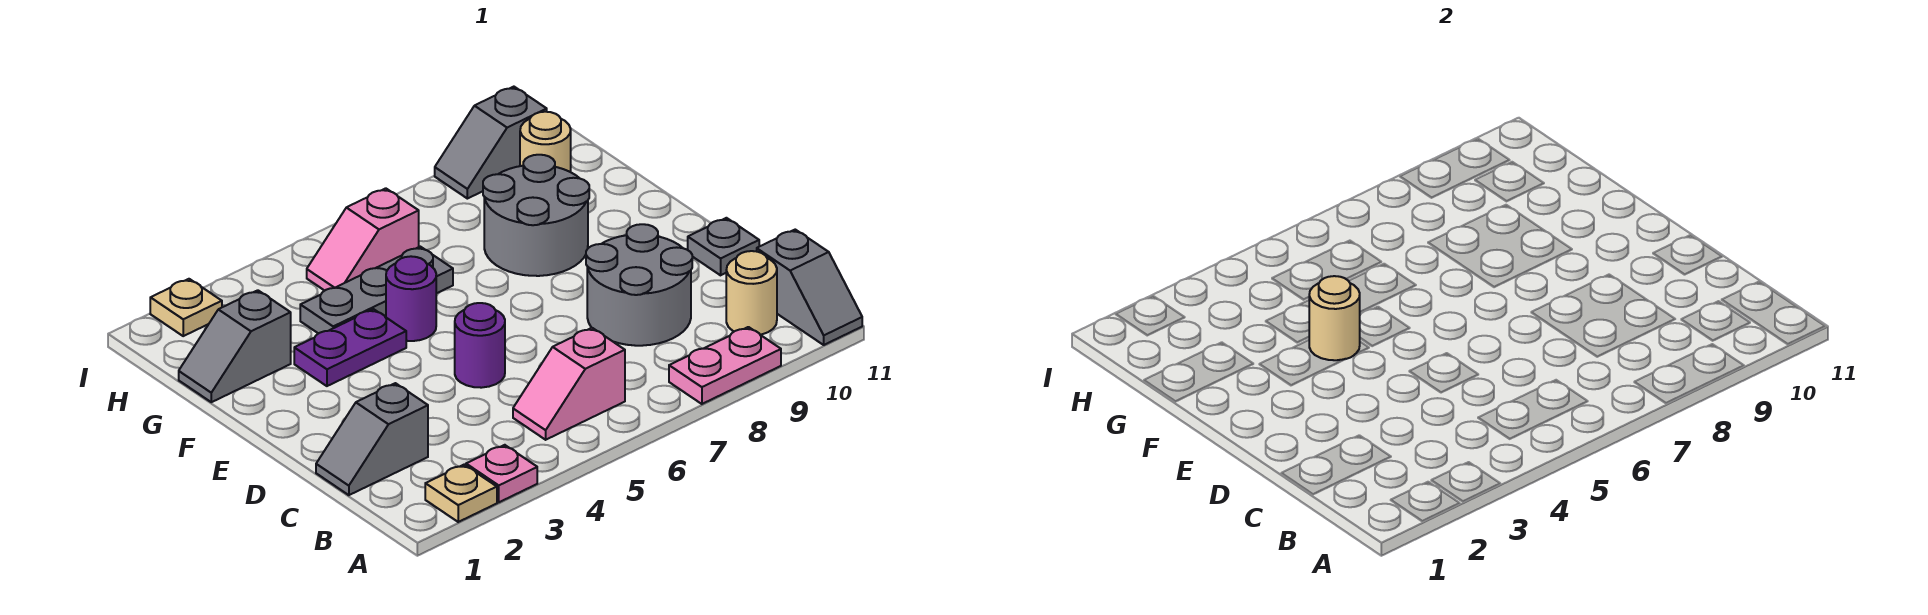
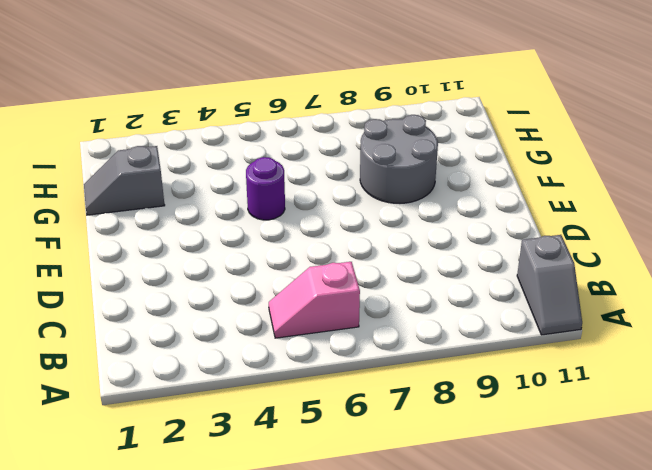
none -> tan 1x1 plate [425,465,497,522]
none -> pink 1x1 plate [466,445,537,502]
none -> pink 1x2 plate [669,327,781,404]

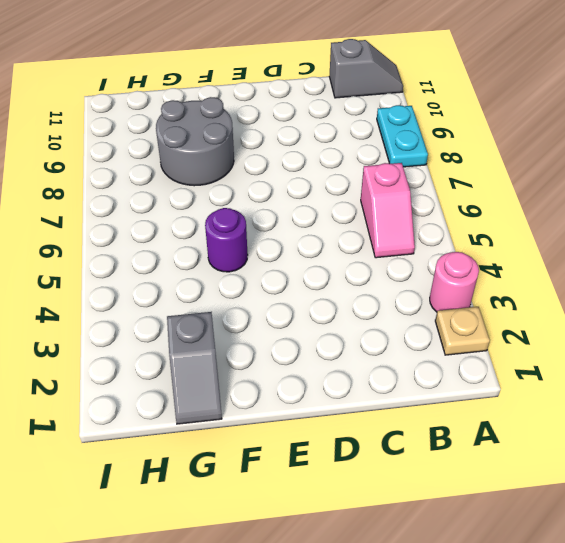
pink 1x1 round brick [430,252,479,312] -> pink 1x1 plate [466,445,537,502]
cyan 1x2 plate [377,105,428,167] -> pink 1x2 plate [669,327,781,404]
none -> tan 1x1 round brick [726,251,777,335]
none -> grey 1x2 slope [316,383,428,495]
none -> grey 2x2 round brick [586,224,692,346]

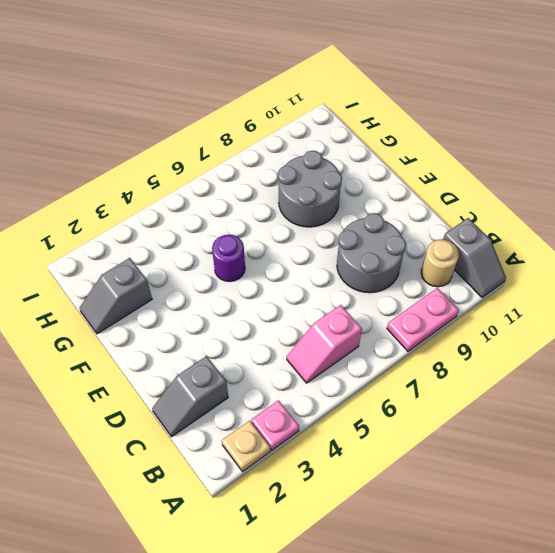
none -> purple 1x1 round brick [455,303,505,388]
none -> grey 1x1 plate [688,218,759,275]
none -> purple 1x2 plate [294,309,406,386]

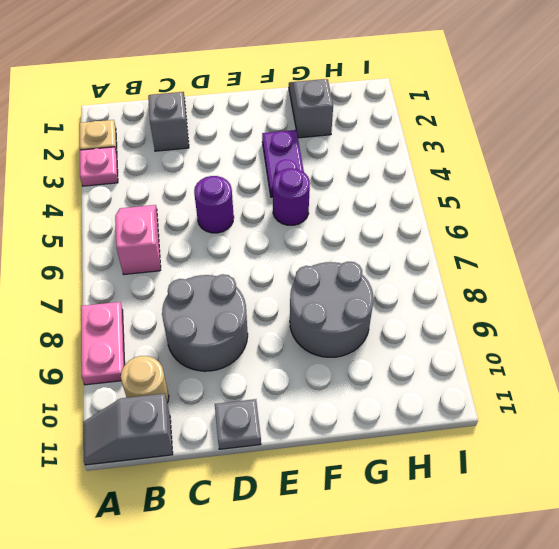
none -> grey 1x3 plate [300,247,453,334]
none -> pink 1x2 slope [307,188,419,291]
none -> tan 1x1 round brick [520,112,571,172]

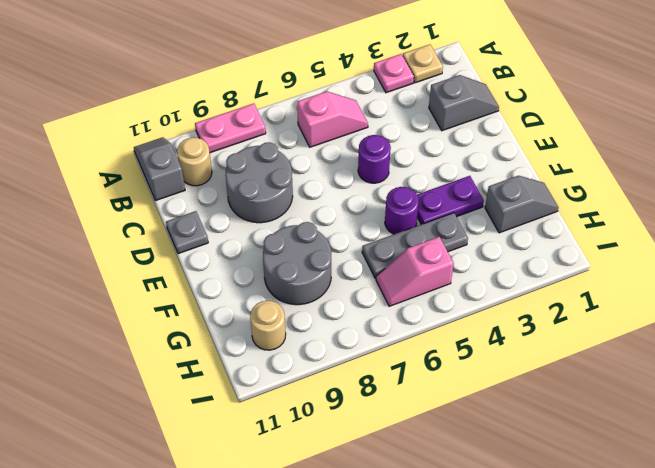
pink 1x2 slope [376,237,454,306] -> pink 1x2 slope turned to [307,188,419,291]
none -> tan 1x1 plate [150,279,222,336]
none -> grey 1x2 slope [435,87,547,199]
none -> tan 1x1 round brick [1309,276,1360,360]

